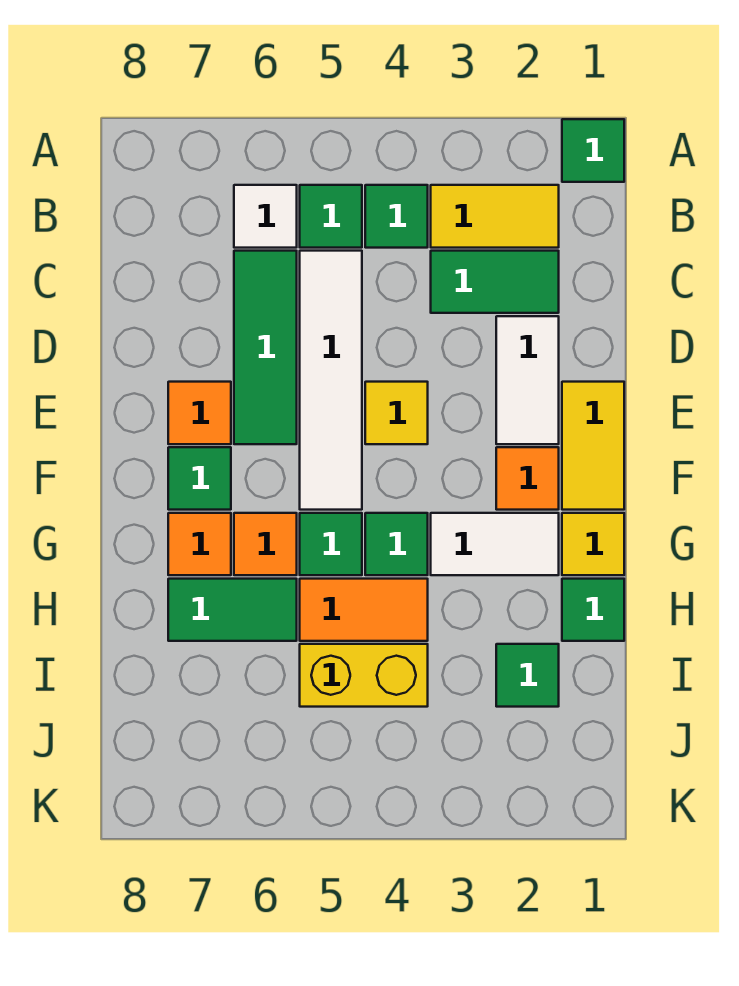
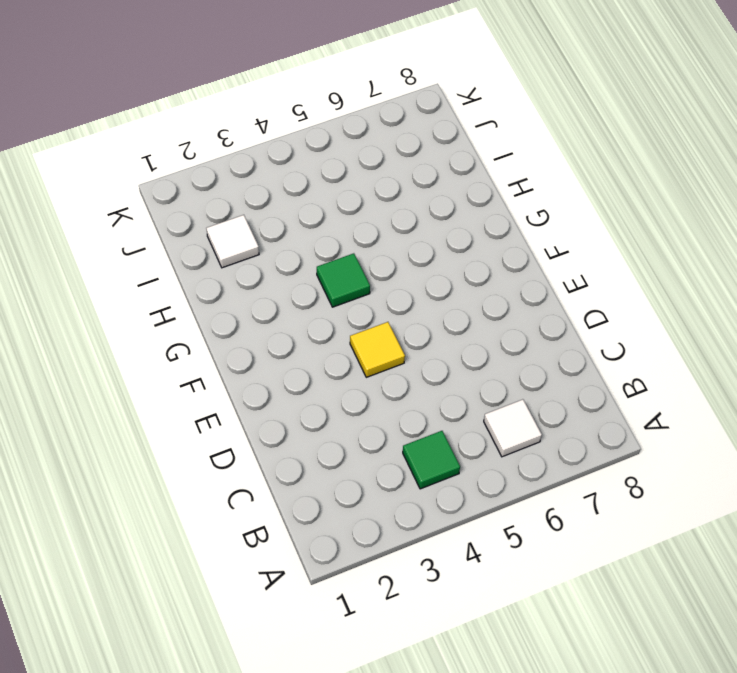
white 1x1 tile [206,215,259,268] -> green 1x1 tile [496,644,559,707]
none -> green 1x1 tile [562,119,624,182]
none -> yellow 1x2 tile [431,185,559,248]
none -> green 1x1 tile [300,185,362,248]

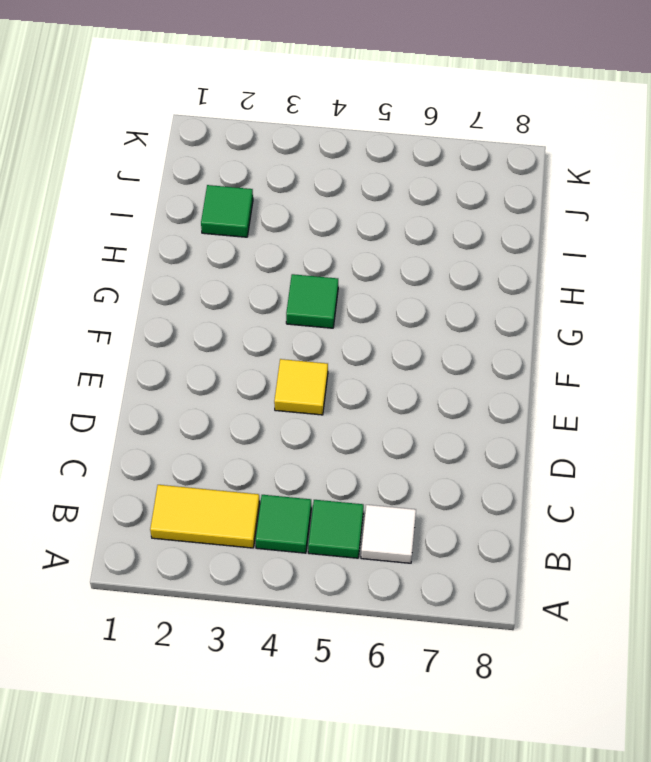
none -> green 1x1 tile [562,119,624,182]
none -> green 1x2 tile [431,251,559,313]
none -> white 1x4 tile [300,251,362,510]

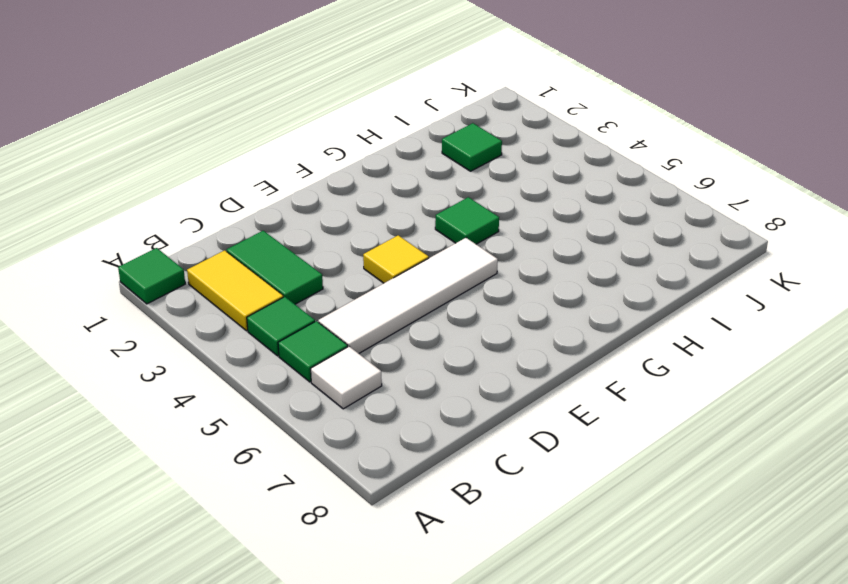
none -> green 1x3 tile [234,251,297,444]
none -> white 1x2 tile [496,316,559,444]
none -> yellow 1x2 tile [562,382,624,510]

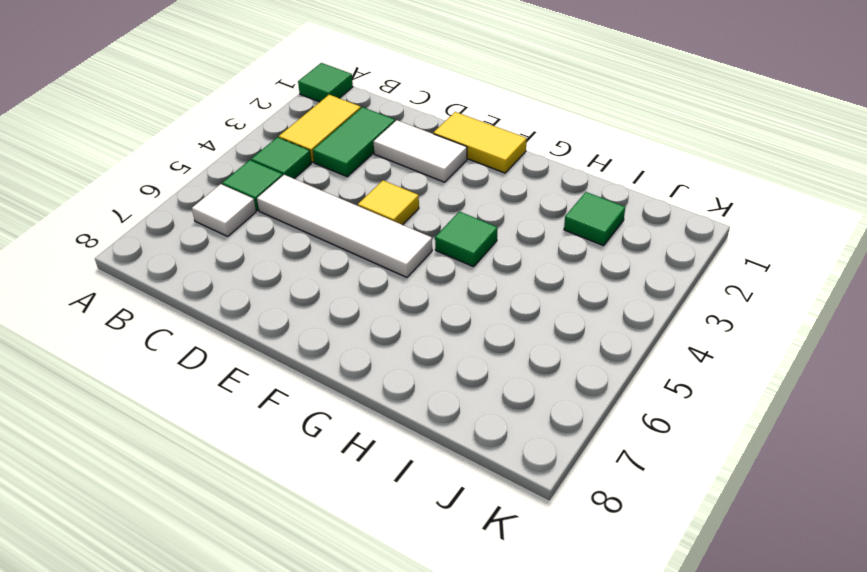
none -> green 1x3 tile [234,251,297,444]
none -> orange 1x1 tile [168,382,231,444]
none -> orange 1x1 tile [496,447,559,510]

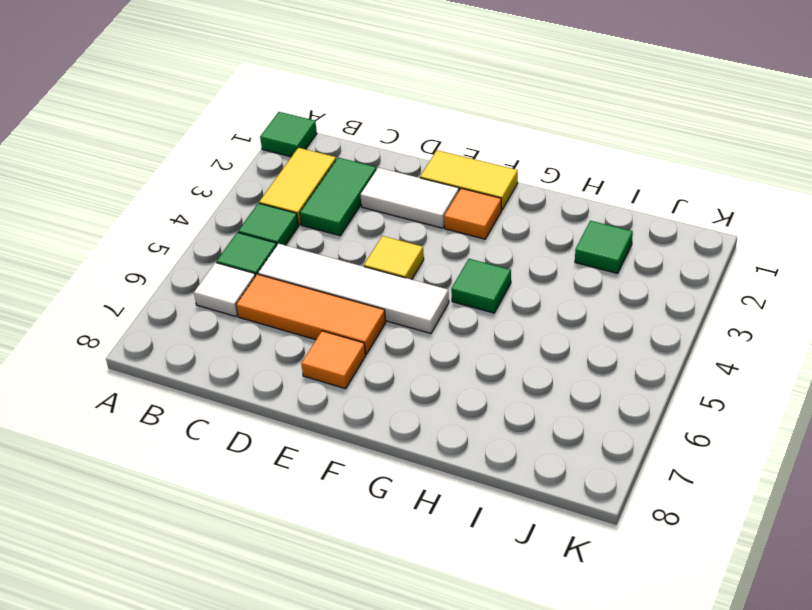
orange 1x3 tile [236,274,386,354] -> green 1x3 tile [234,251,297,444]
none -> green 1x1 tile [168,447,231,510]
none -> yellow 1x1 tile [562,513,624,575]
none -> white 1x2 tile [431,513,559,575]

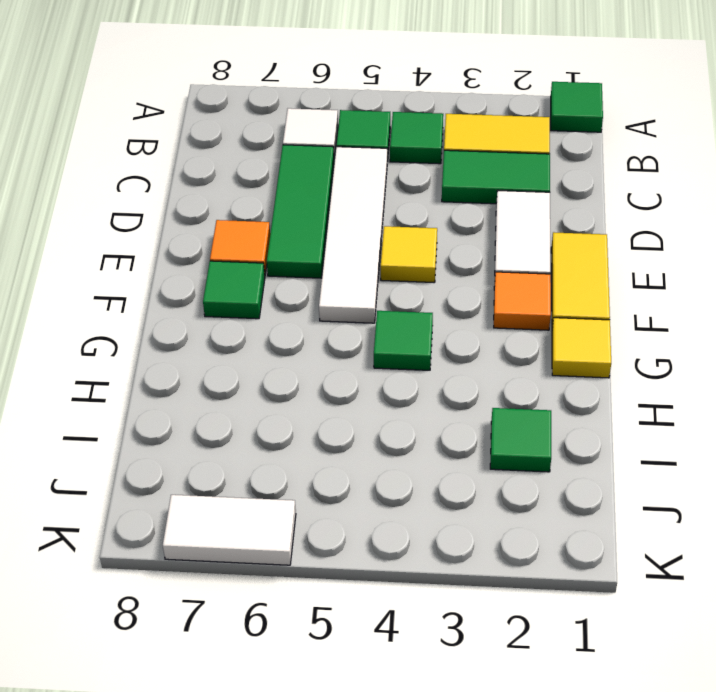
white 1x2 tile [163,495,296,565] -> white 1x2 tile moved to [431,513,559,575]
none -> green 1x1 tile [300,513,362,575]
none -> orange 1x1 tile [234,513,297,575]
none -> orange 1x1 tile [168,513,231,575]

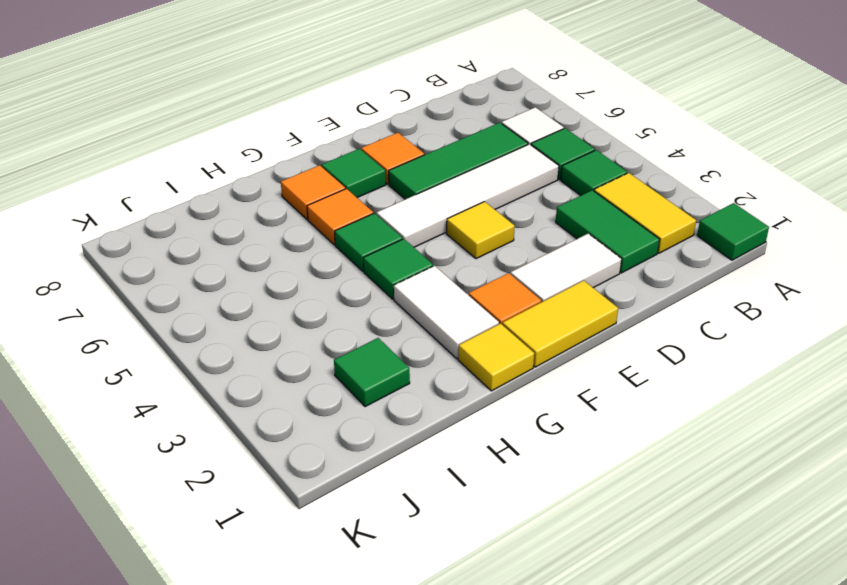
none -> green 1x1 tile [562,579,624,641]
none -> orange 1x2 tile [300,579,428,641]
none -> green 1x2 tile [168,579,297,641]

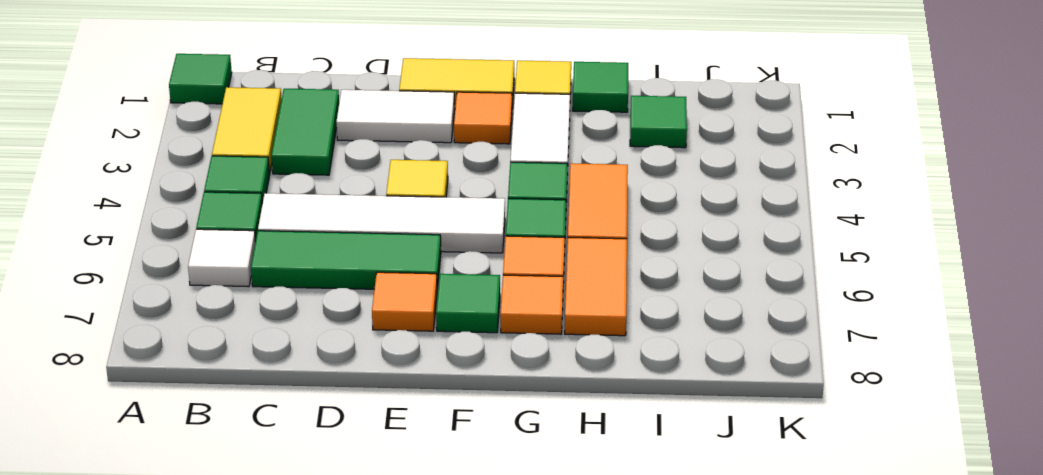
orange 1x2 tile [565,238,627,336] -> green 1x2 tile [168,579,297,641]
none -> yellow 1x2 brick [300,644,428,707]

